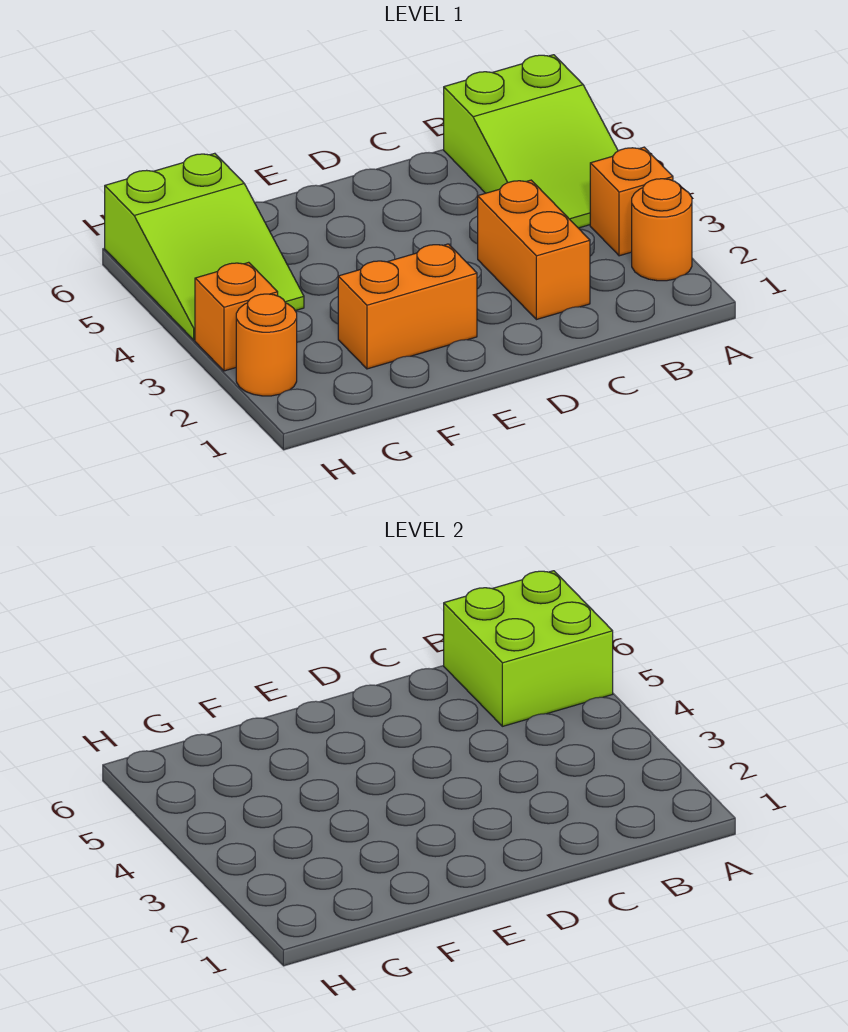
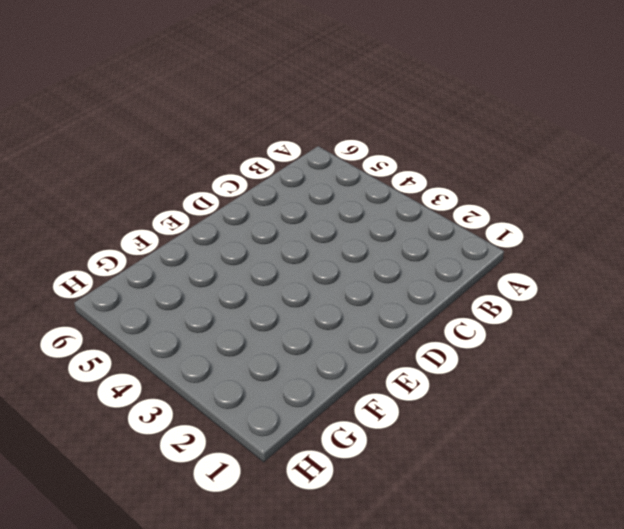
none -> orange 1x1 round brick [632,179,692,281]
none -> orange 1x1 brick [590,147,673,256]

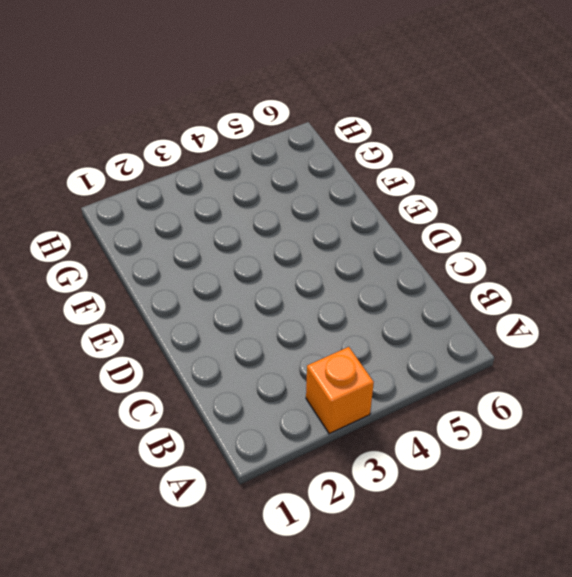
none -> orange 1x1 round brick [632,179,692,281]
none -> lime 2x3 slope [444,55,618,228]

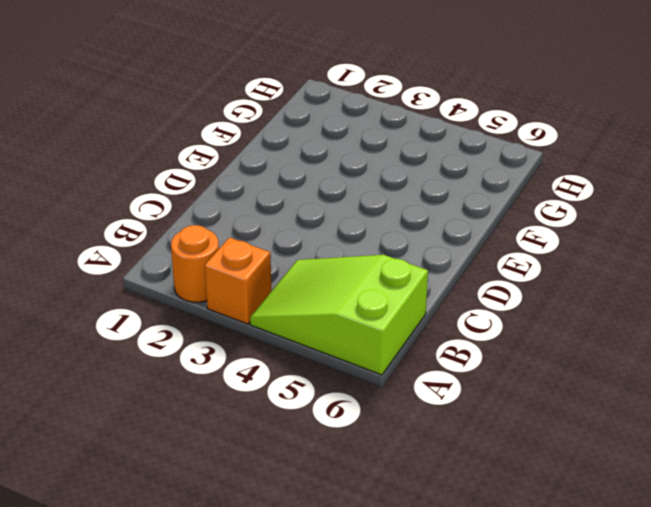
none -> orange 1x2 brick [478,180,590,320]
none -> orange 1x2 brick [338,244,477,369]

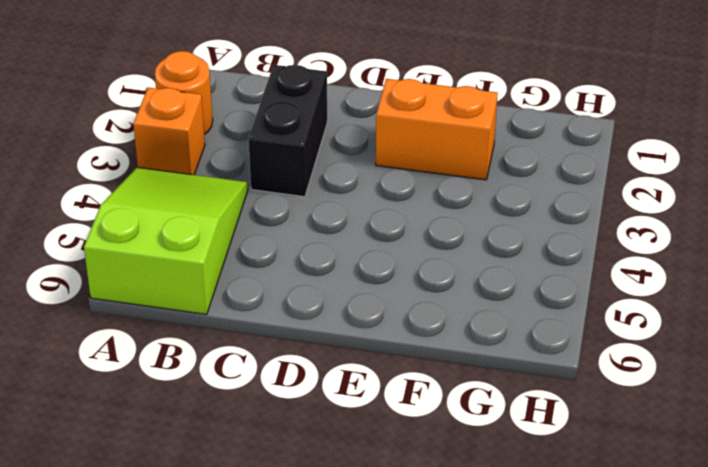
black 1x2 brick [249,65,327,197] -> orange 1x2 brick [478,180,590,320]
none -> lime 2x3 slope [105,153,304,340]
none -> orange 1x1 round brick [236,294,297,396]

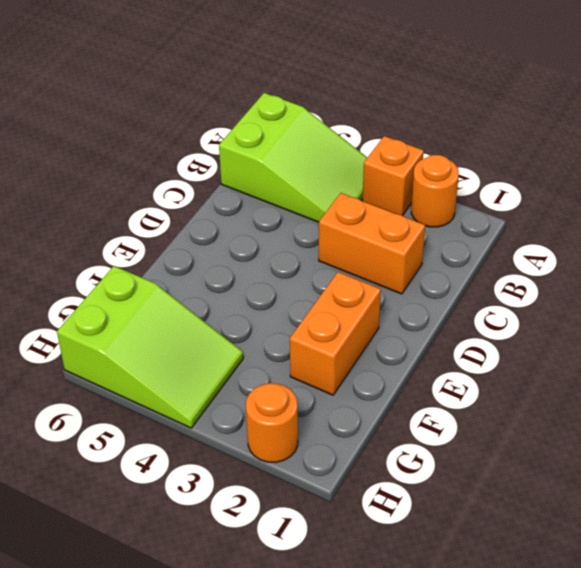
none -> orange 1x1 brick [195,262,278,371]
none -> lime 2x2 brick [444,571,613,726]

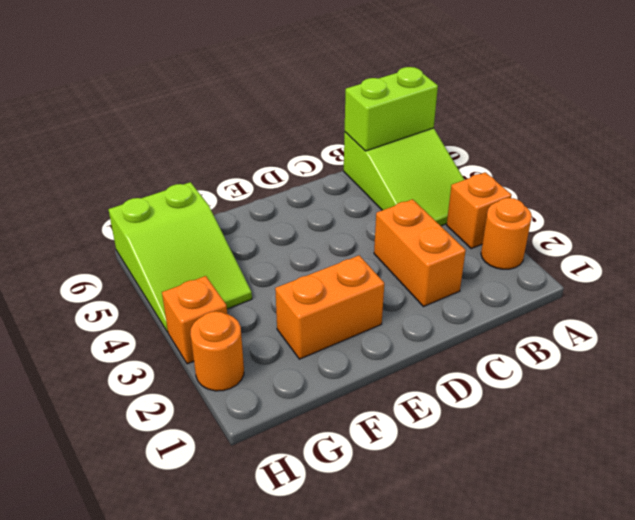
lime 1x2 brick [345,67,438,151] -> lime 2x2 brick [444,571,613,726]

